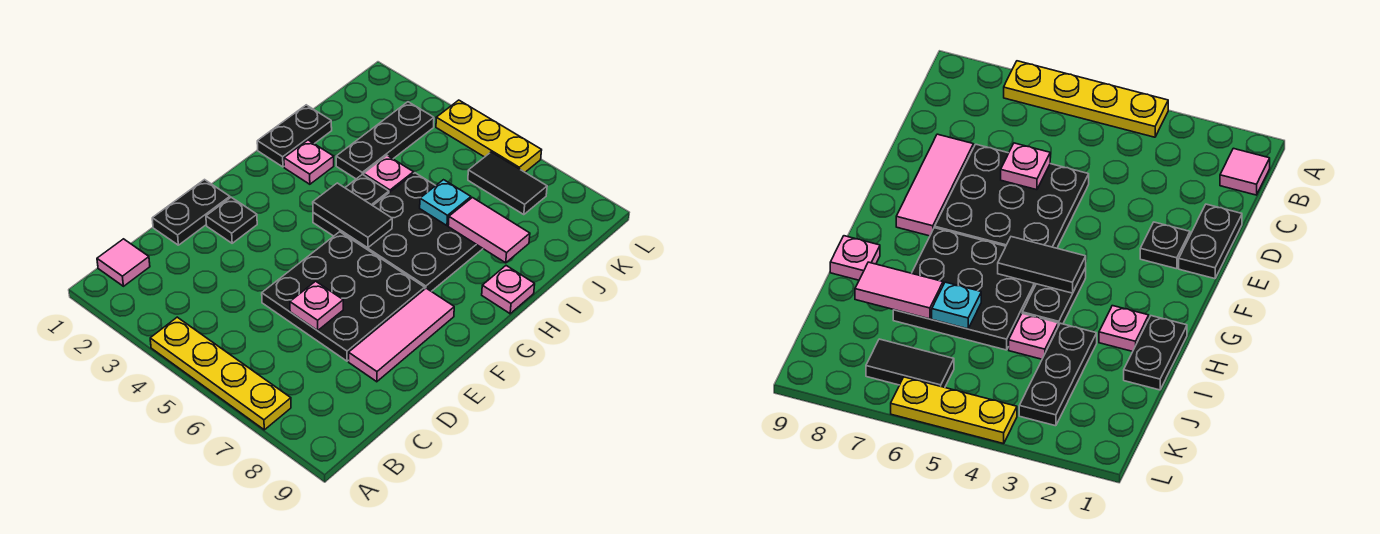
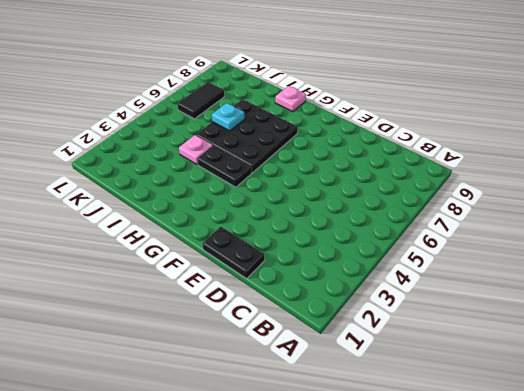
none -> yellow 1x4 plate [150,317,291,430]
none -> pink 1x1 tile [97,239,150,286]
none -> black 3x3 plate [262,232,425,361]

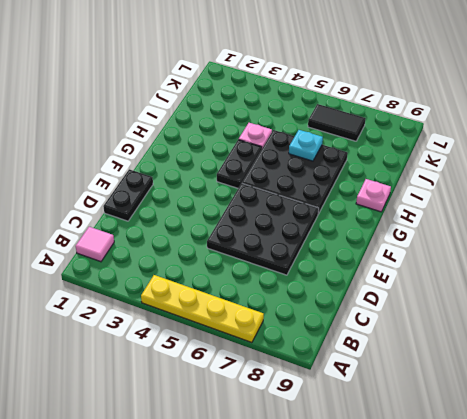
none -> pink 1x3 tile [349,288,454,382]
none -> black 1x1 plate [206,197,257,243]
none -> black 1x2 plate [257,105,332,167]

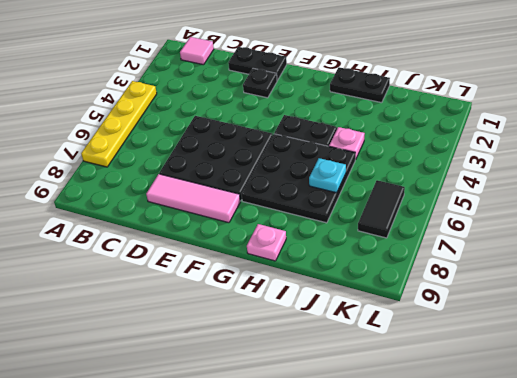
none -> pink 1x1 plate [284,140,334,184]
none -> black 1x3 plate [336,102,434,179]
none -> yellow 1x3 plate [436,100,542,172]

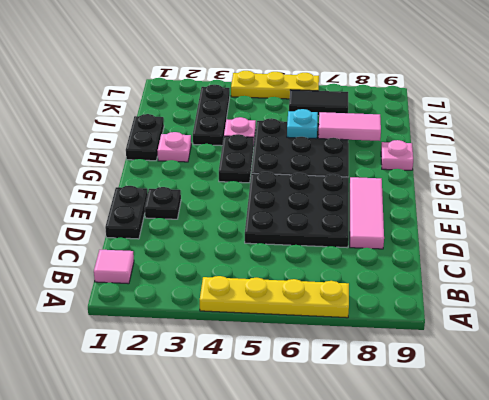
none -> pink 1x1 plate [290,281,343,331]
none -> black 1x2 tile [313,183,392,248]

